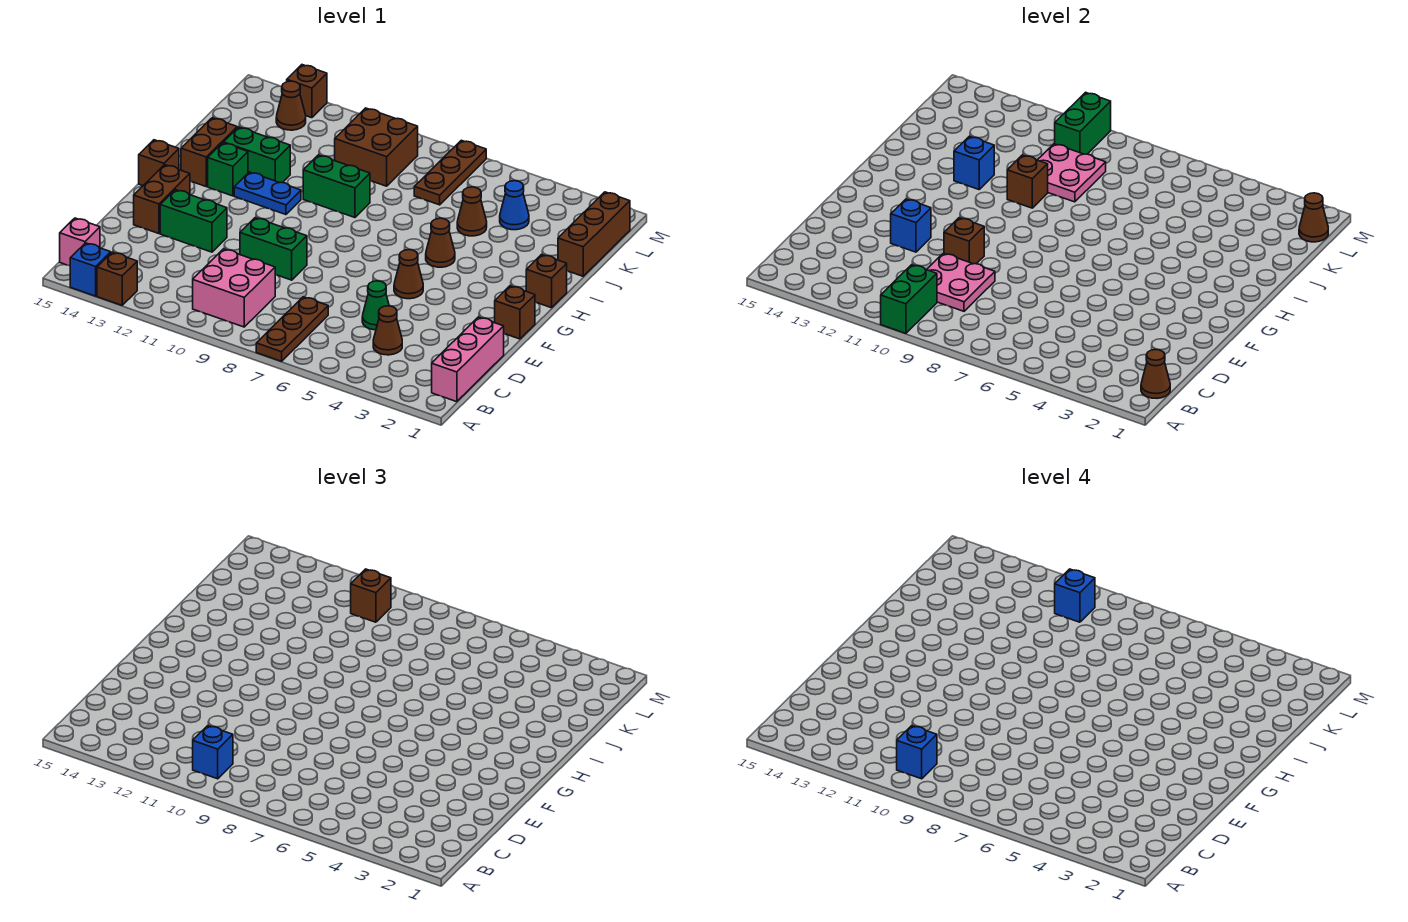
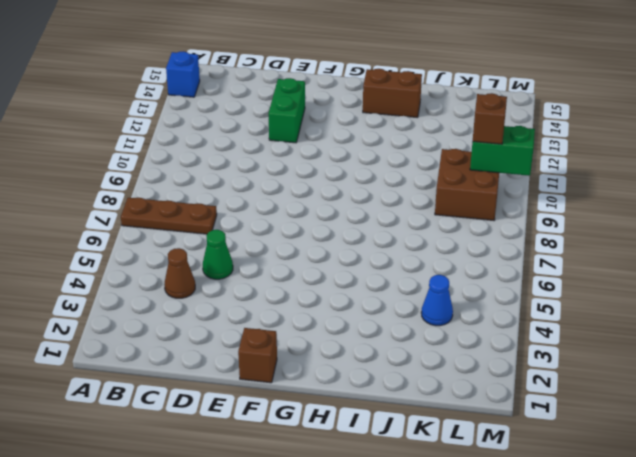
none -> brown 1x1 brick [97,252,137,305]
none -> pink 1x3 brick [432,317,504,402]
none -> pink 2x2 brick [193,249,275,327]
none -> pink 1x1 brick [60,218,100,266]

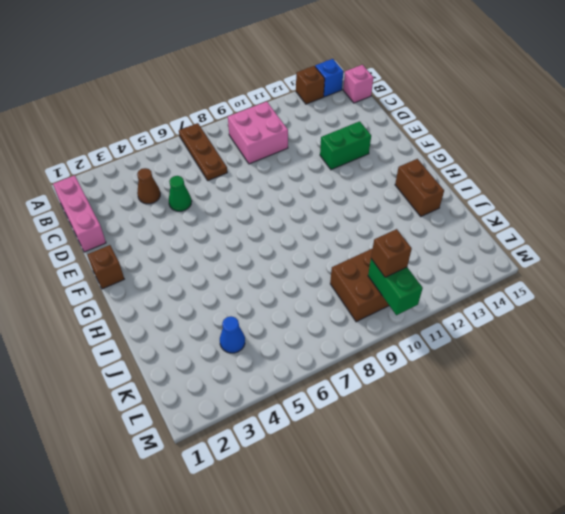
none -> green 1x2 brick [240,218,307,280]
none -> brown 1x2 brick [134,165,190,234]
none -> brown 1x1 cone [394,250,423,299]
none -> brown 1x1 brick [139,140,179,186]

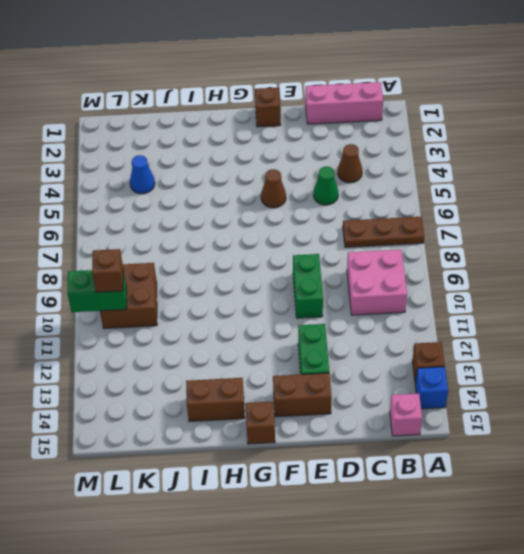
none -> brown 1x1 brick [526,255,567,308]
none -> brown 1x1 cone [426,218,455,267]
none -> blue 1x2 plate [234,172,301,215]
none -> green 1x1 brick [208,143,248,196]

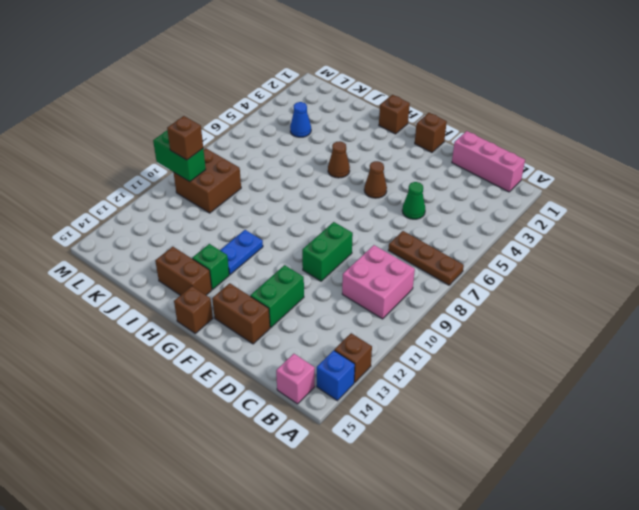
none -> brown 1x1 cone [373,306,402,355]
none -> green 1x2 brick [303,155,370,218]
none -> green 1x2 brick [223,127,290,183]
none -> brown 1x3 brick [558,192,630,276]

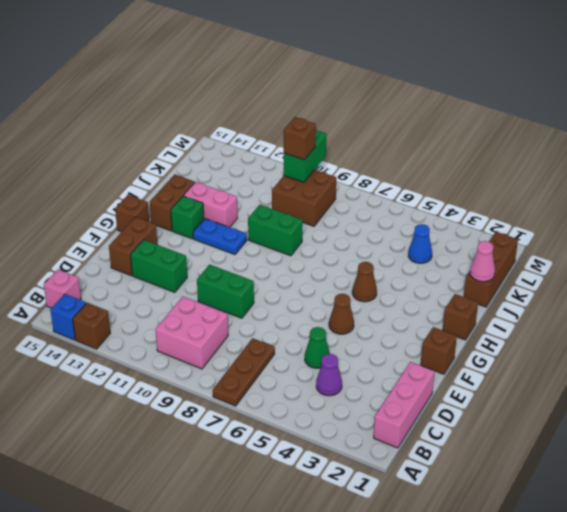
purple 1x1 cone [316,354,342,396] -> brown 1x1 cone [373,306,402,355]
pink 1x2 brick [183,182,237,227] -> green 1x2 brick [223,127,290,183]
pink 1x1 cone [470,241,495,282] -> none
none -> brown 1x1 cone [457,187,487,236]
none -> brown 1x3 plate [414,140,486,205]
none -> brown 1x1 cone [276,81,306,130]
none -> brown 1x1 brick [287,65,327,118]

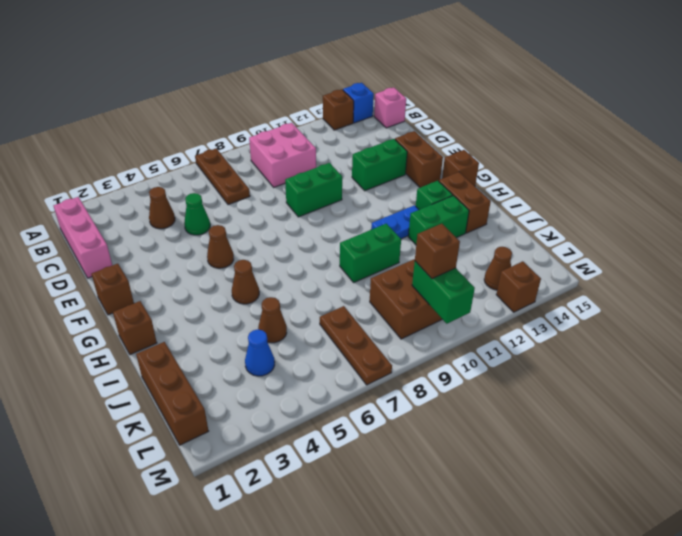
none -> green 1x2 brick [881,265,937,333]
none -> brown 1x1 cone [1141,350,1170,398]
none -> pink 2x2 plate [927,253,995,311]
none -> brown 1x1 brick [944,218,984,264]

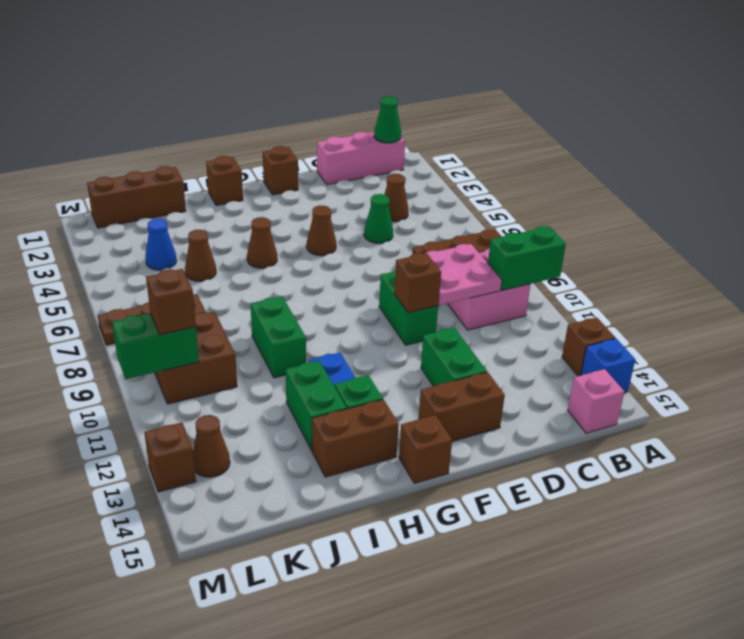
green 1x1 cone [374,97,401,143] -> brown 1x1 cone [1141,350,1170,398]
none -> blue 1x1 brick [891,199,931,252]
none -> brown 1x1 brick [1007,155,1048,208]
none -> blue 1x1 brick [954,136,994,189]
none -> pink 2x2 plate [1038,144,1106,202]

